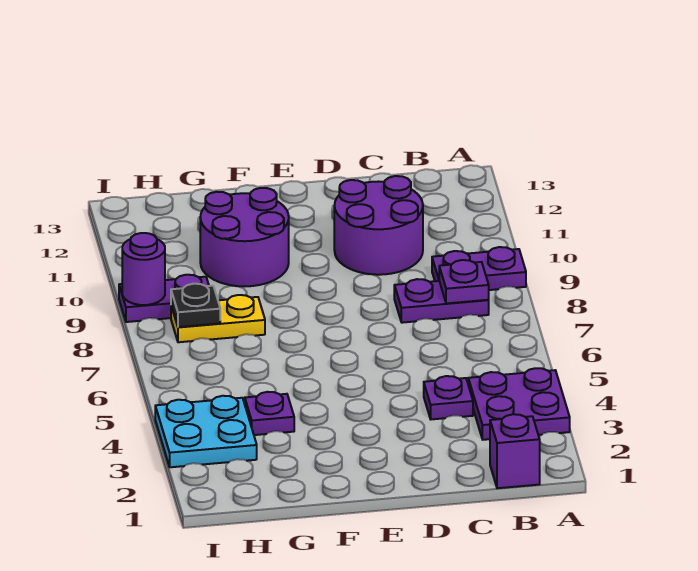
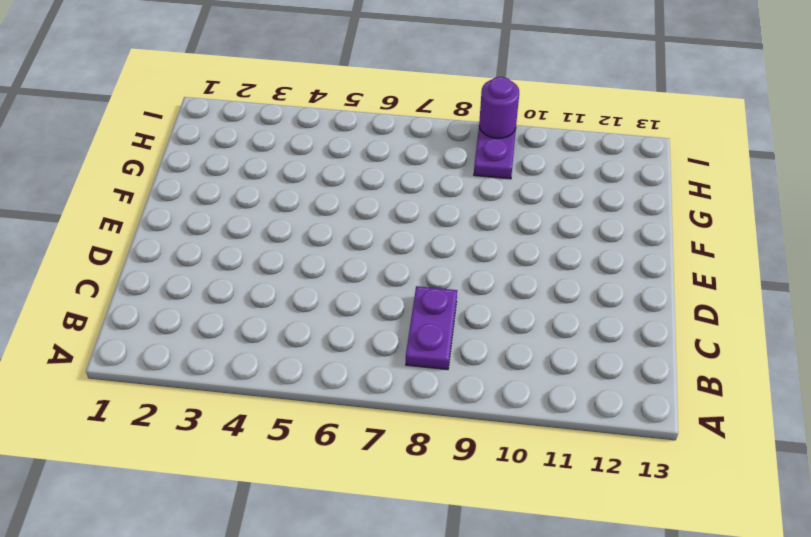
none -> purple 2x2 plate [468,368,570,440]
none -> purple 1x2 plate [432,247,526,290]
none -> purple 1x1 brick [490,414,540,488]

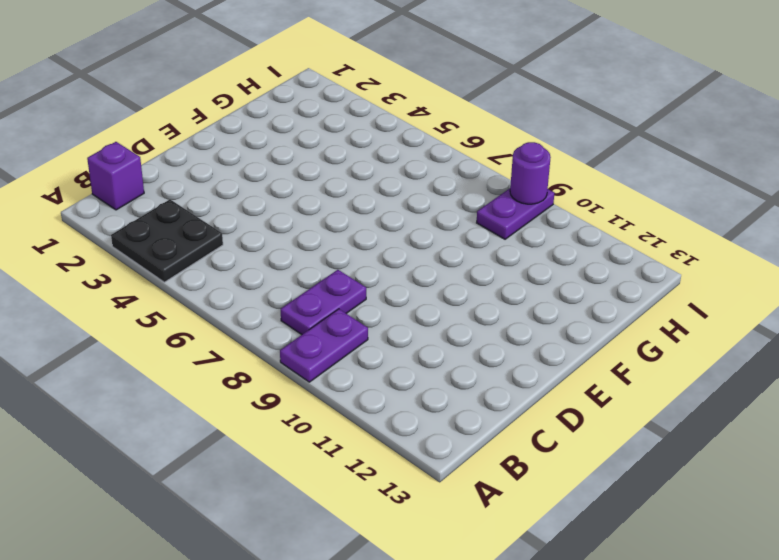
black 2x2 plate [111,200,223,282] -> purple 2x2 plate [468,368,570,440]
none -> purple 1x1 plate [424,376,473,419]
none -> purple 2x2 round brick [334,176,423,275]
none -> purple 2x2 round brick [200,188,289,286]

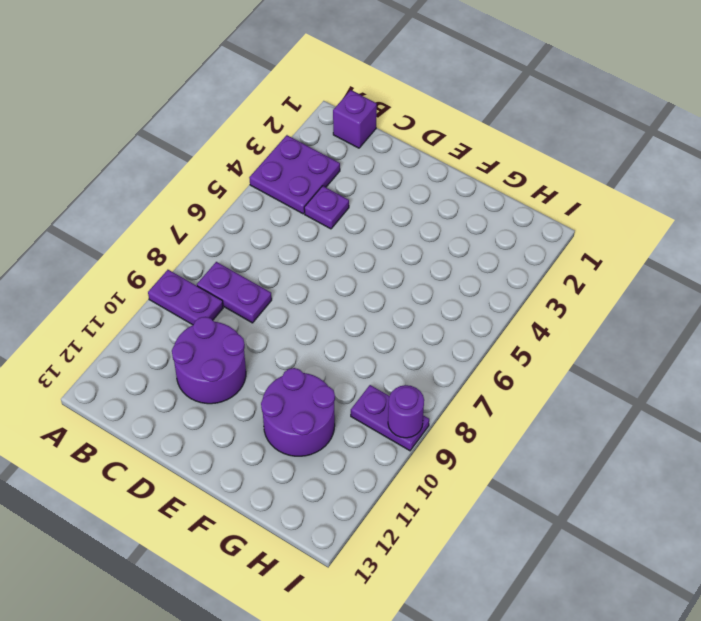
none -> purple 1x1 plate [245,392,294,435]
none -> yellow 1x2 plate [171,295,265,342]
none -> cyan 2x2 plate [155,396,257,467]

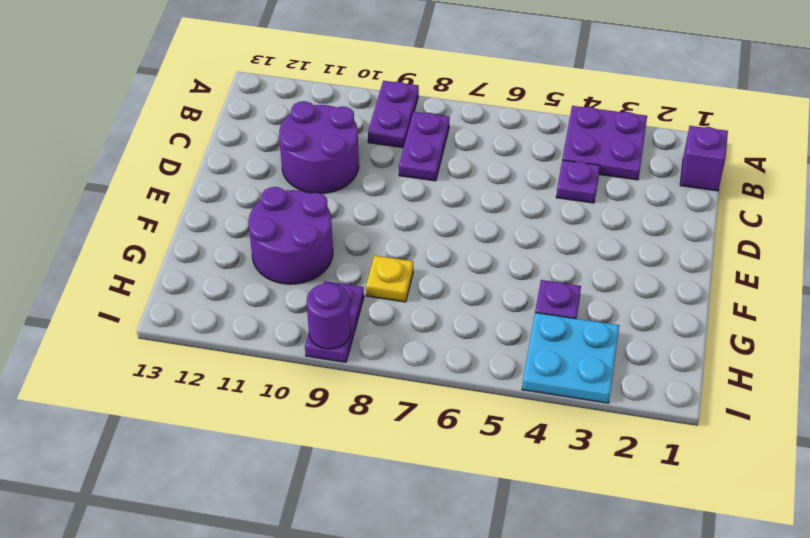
yellow 1x1 plate [366,256,413,302] -> yellow 1x2 plate [171,295,265,342]
none -> purple 1x1 plate [439,260,489,303]
none -> black 1x1 plate [171,284,220,327]

